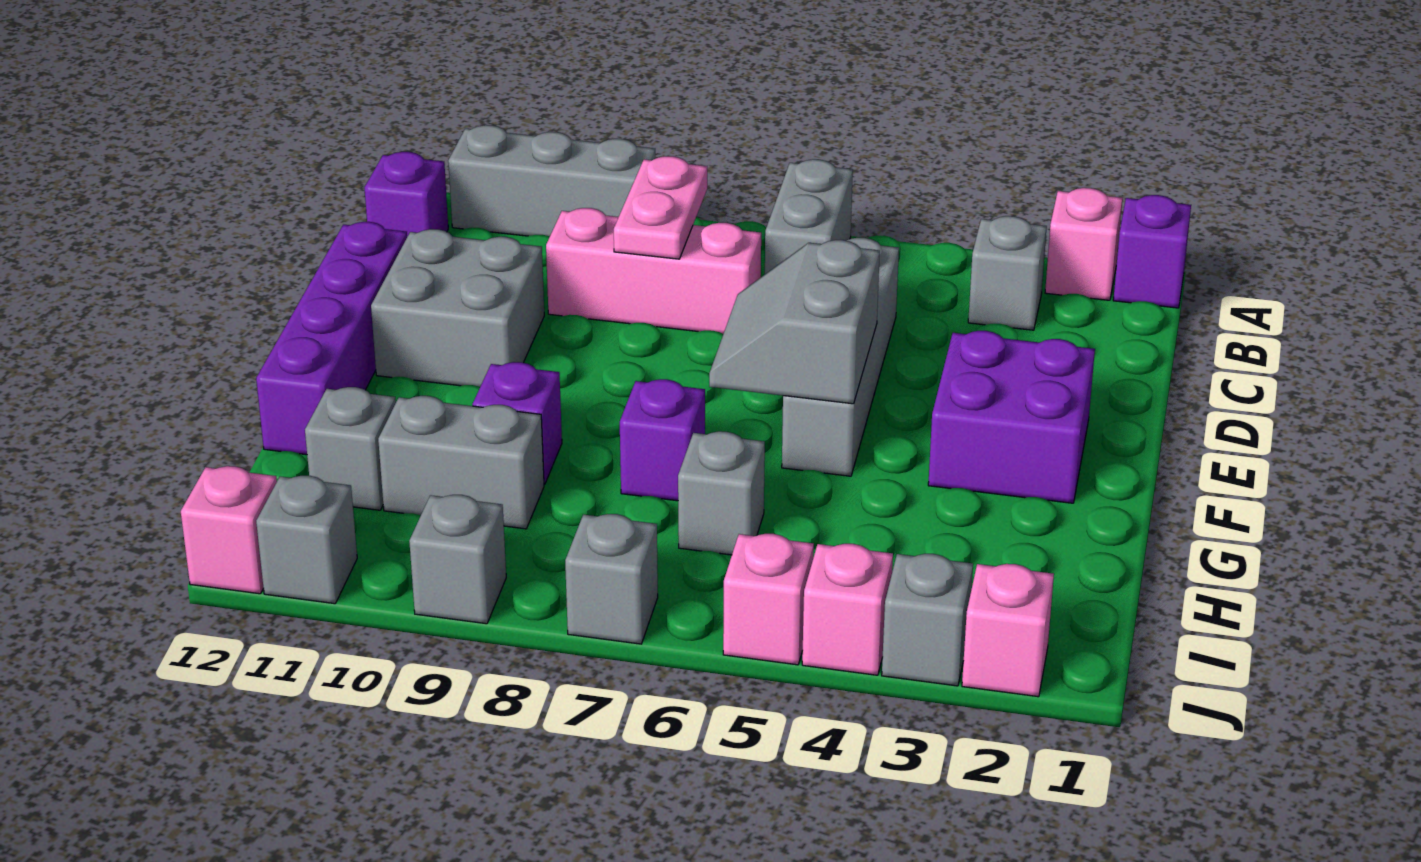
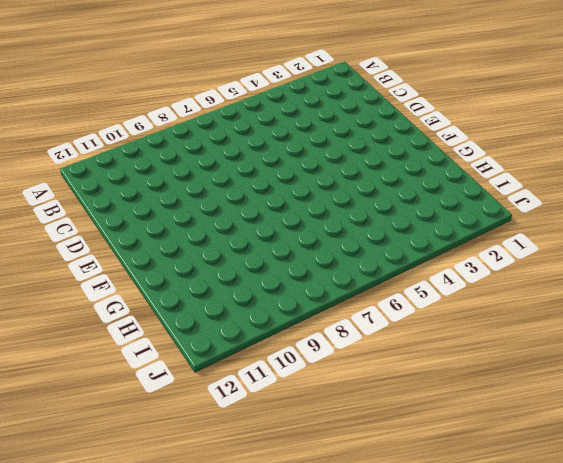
none -> purple 1x1 brick [1113,195,1191,308]
none -> pink 1x1 brick [1045,188,1122,300]
none -> grey 1x2 brick [765,159,853,274]

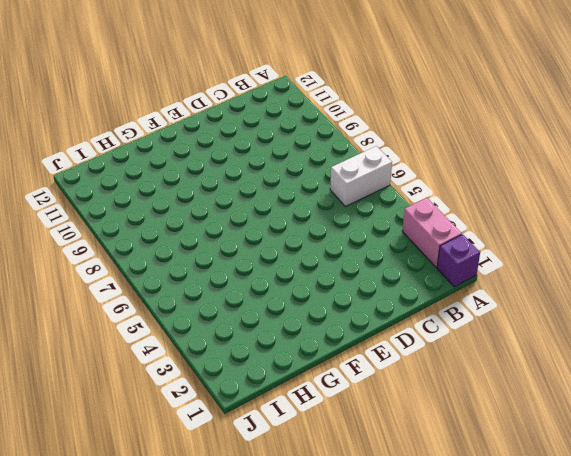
pink 1x2 brick [402,198,462,267] -> pink 1x1 brick [1045,188,1122,300]
white 1x2 brick [330,146,392,207] -> grey 1x2 brick [765,159,853,274]
none -> grey 1x3 brick [448,125,656,236]
none -> grey 1x1 brick [968,216,1047,330]
none -> purple 1x1 brick [364,152,448,236]

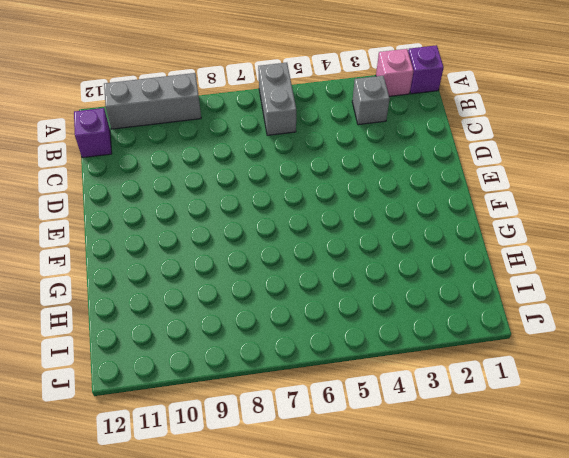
none -> grey 1x4 brick [782,238,899,476]
none -> pink 1x3 brick [546,208,761,334]
none -> grey 2x2 brick [371,229,544,387]

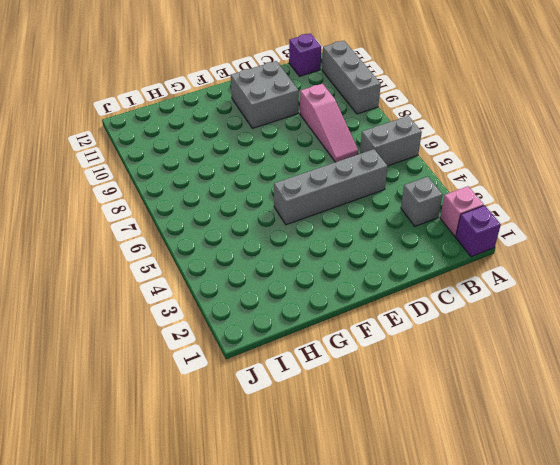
pink 1x3 slope [300,84,358,162] -> pink 1x3 brick [546,208,761,334]
none -> purple 1x4 brick [256,222,407,455]
none -> purple 2x2 brick [928,331,1095,503]
none -> purple 1x1 brick [620,379,705,501]

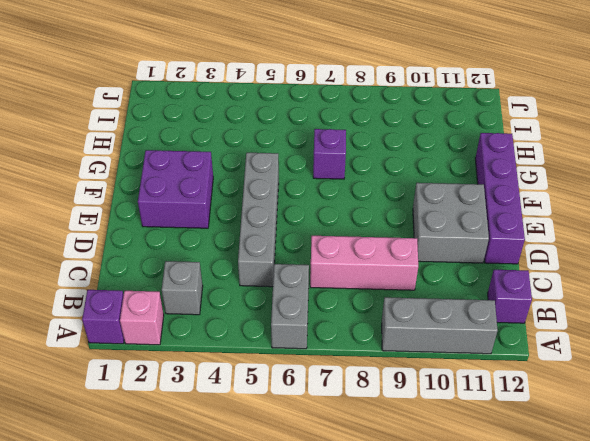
none -> purple 1x1 brick [472,362,562,484]
none -> grey 1x1 brick [678,431,765,555]
none -> grey 1x2 brick [378,396,544,529]

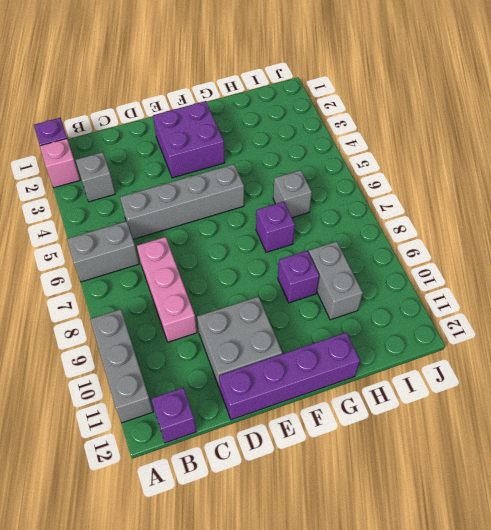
none -> grey 1x1 brick [305,387,396,510]
none -> pink 1x1 brick [962,564,1054,697]
none -> grey 1x1 brick [882,554,973,686]

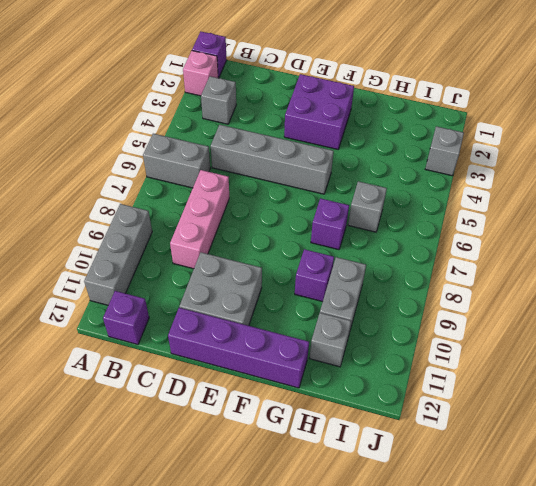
none -> pink 1x1 brick [962,564,1054,697]
none -> pink 1x1 brick [802,544,893,675]
none -> pink 1x1 brick [723,534,814,665]

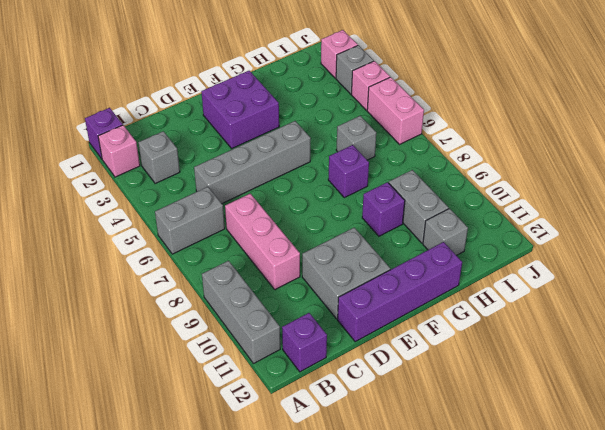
pink 1x2 brick [367,77,424,144] -> pink 1x1 brick [723,534,814,665]
none -> grey 1x1 brick [565,514,658,644]
none -> grey 1x1 brick [409,495,506,624]
none -> grey 1x1 brick [256,476,357,604]

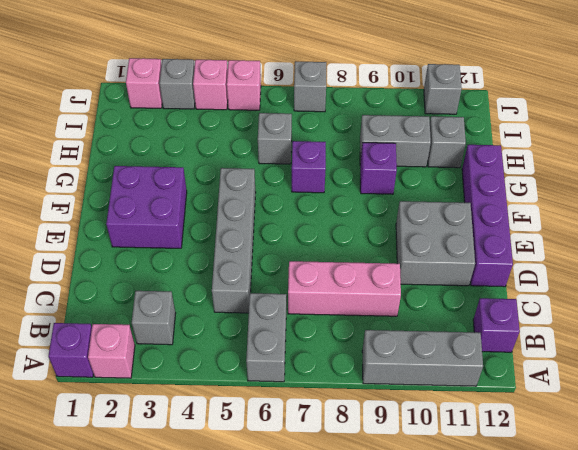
none -> grey 1x1 brick [409,495,506,624]
none -> pink 1x1 brick [181,466,277,594]
none -> pink 1x2 plate [614,156,707,259]

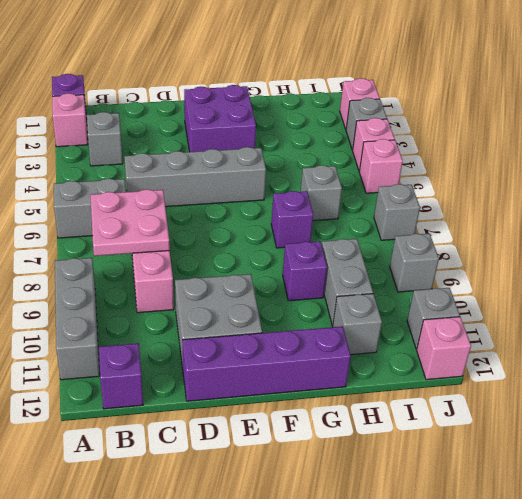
pink 2x2 plate [90,189,170,256] -> pink 1x2 plate [614,156,707,259]
none -> grey 2x2 slope [709,240,880,404]

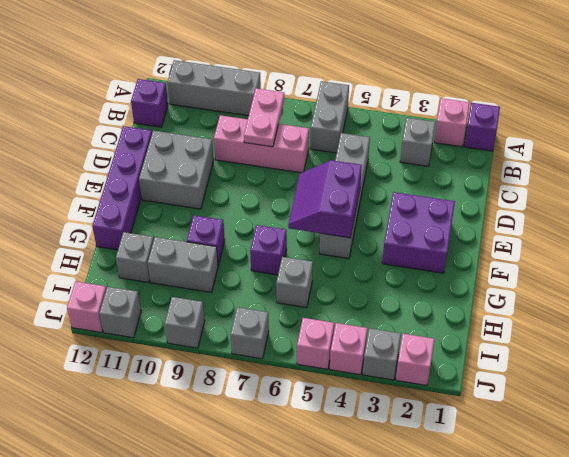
purple 2x2 slope [288,160,362,238] -> grey 2x2 slope [709,240,880,404]

